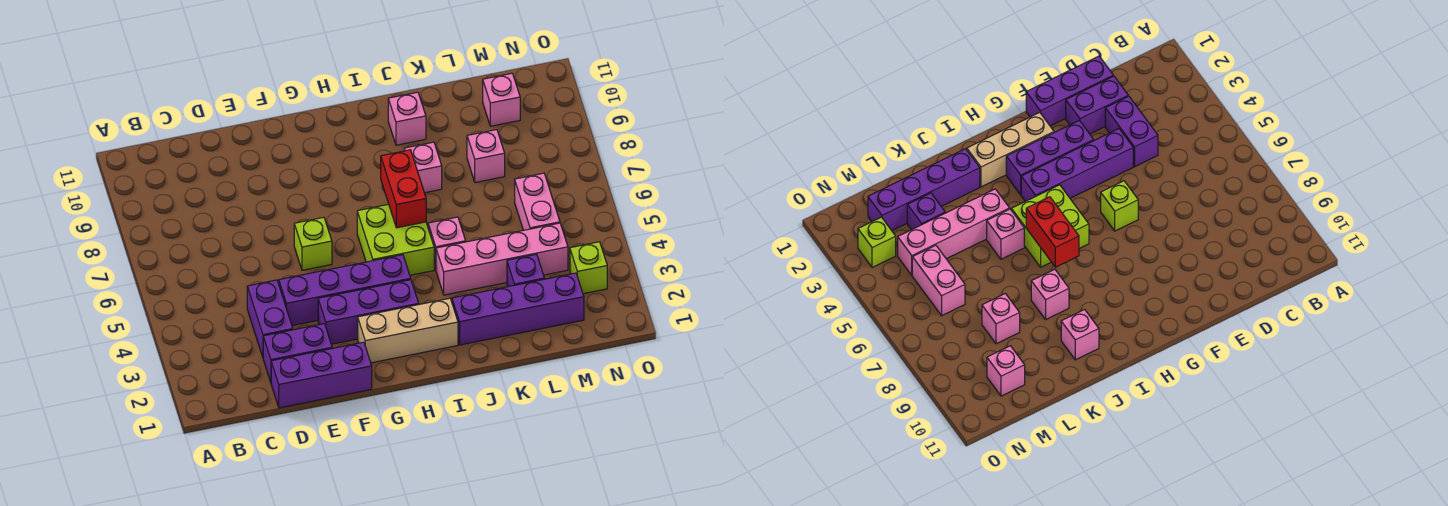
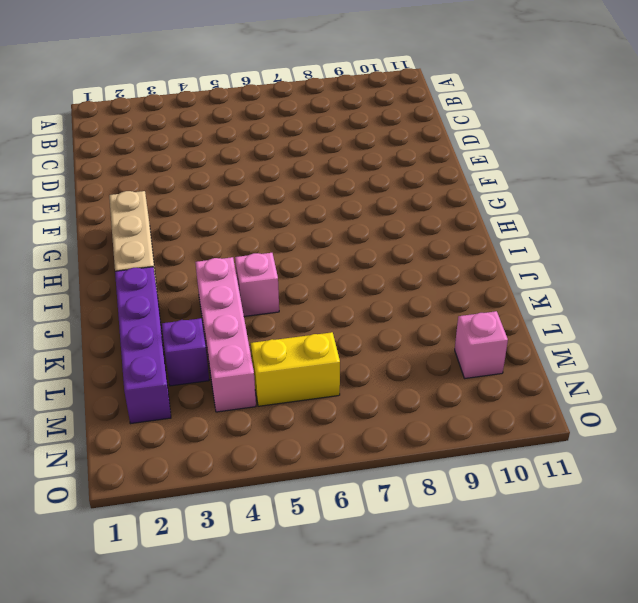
yellow 1x2 brick [251,332,340,406] -> pink 1x2 brick [515,173,560,230]
none -> purple 1x3 brick [271,342,372,408]
none -> purple 1x2 brick [263,324,332,382]
none -> purple 1x2 brick [247,280,293,357]

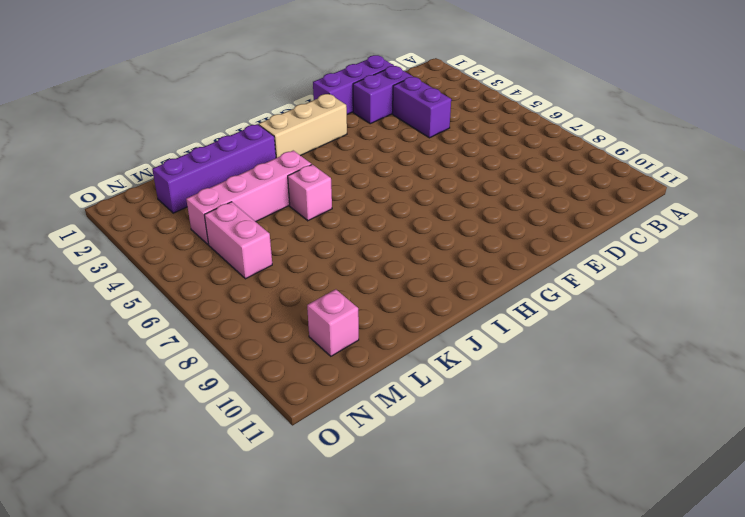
none -> purple 1x4 brick [279,255,411,326]
none -> purple 1x3 brick [318,280,419,344]
none -> lime 1x1 brick [294,217,332,270]

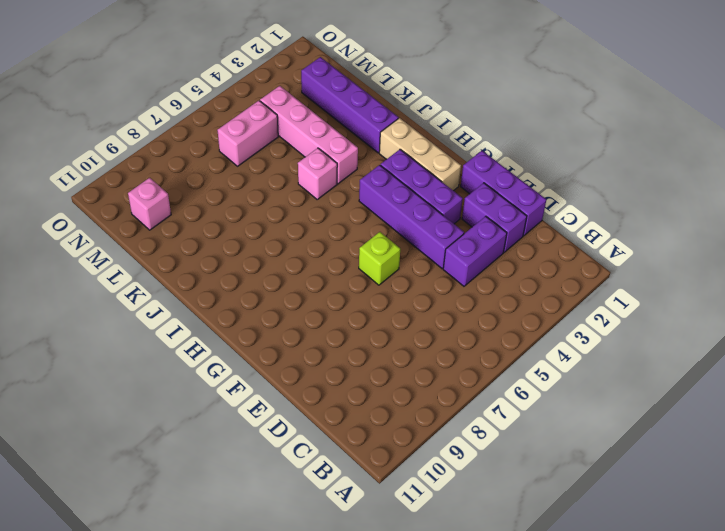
none -> lime 2x2 brick [357,204,434,275]
none -> pink 1x1 brick [404,142,442,193]
none -> pink 1x1 brick [388,92,426,145]

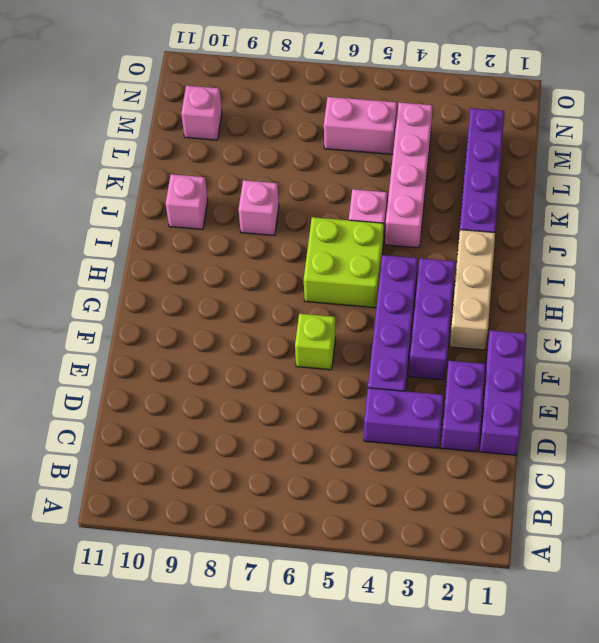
none -> purple 1x1 brick [507,254,544,287]
none -> pink 1x1 brick [467,130,505,183]
none -> lime 1x1 brick [570,242,607,294]

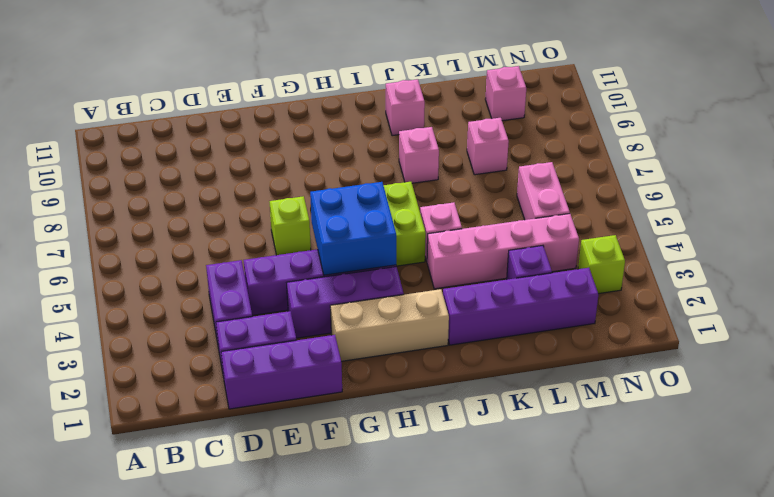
blue 2x2 brick [310,182,396,275] -> none
none -> red 1x2 brick [381,150,426,228]

